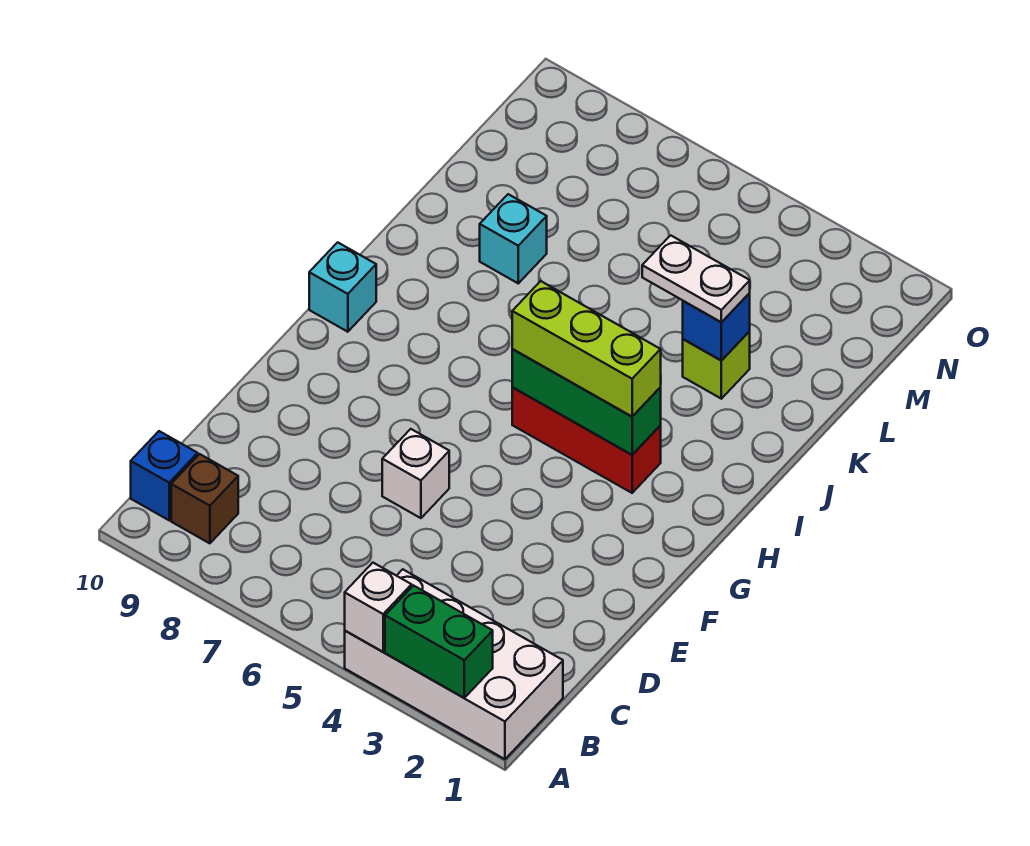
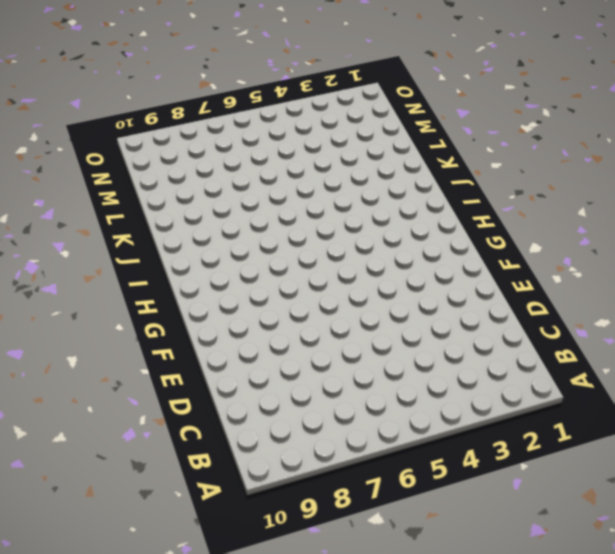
none -> white 2x4 brick [345,569,563,759]
none -> brown 1x1 brick [171,454,238,543]
none -> blue 1x1 brick [131,431,198,520]

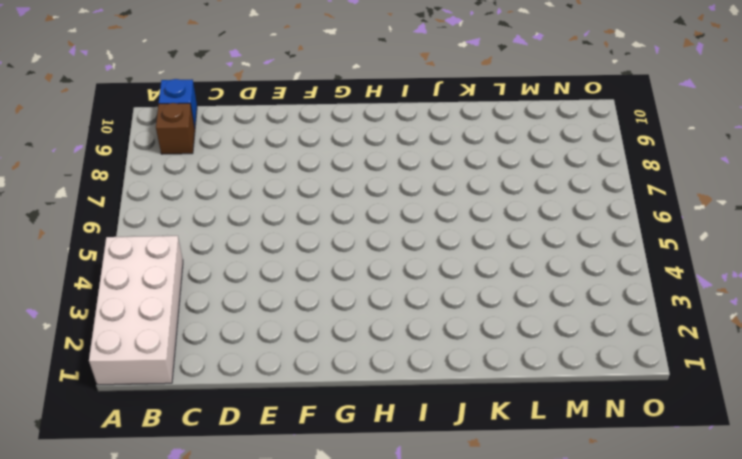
none -> white 1x1 brick [382,429,449,518]
none -> red 1x3 brick [512,387,661,493]
none -> cyan 1x1 brick [309,242,376,332]

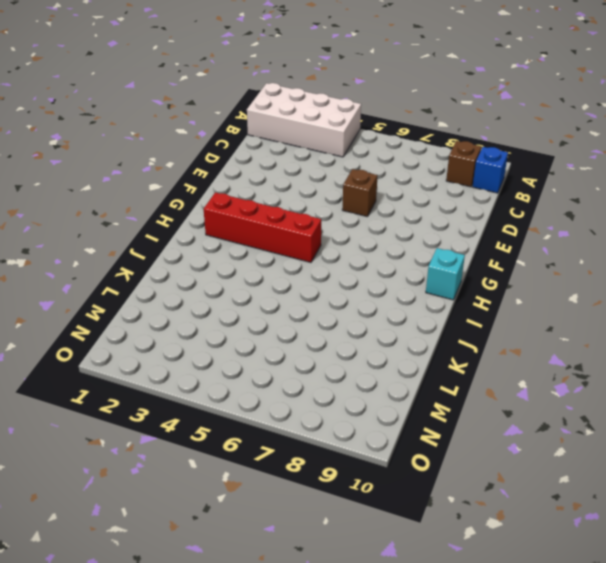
brown 1x1 brick [342,169,378,217] -> white 1x1 brick [382,429,449,518]
red 1x4 brick [204,192,321,262] -> red 1x3 brick [512,387,661,493]
none -> lime 1x1 brick [683,331,750,399]
none -> cyan 1x1 brick [480,194,547,283]
none -> green 1x2 brick [385,586,493,698]

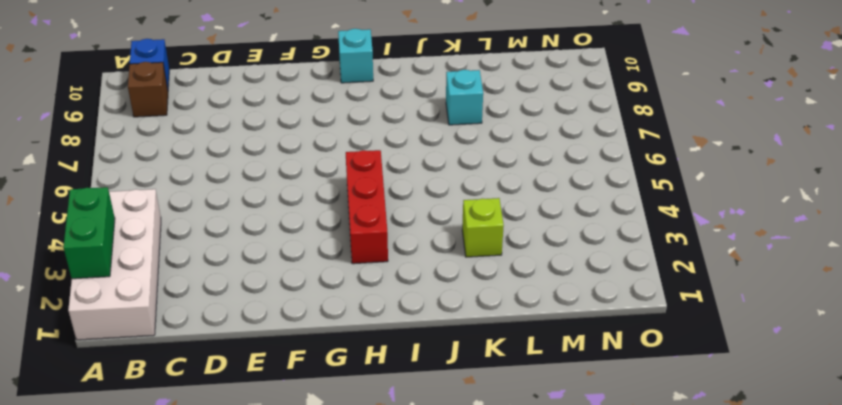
none -> white 1x1 brick [382,429,449,518]
none -> white 1x1 brick [345,563,412,652]
none -> green 1x3 brick [512,349,661,455]

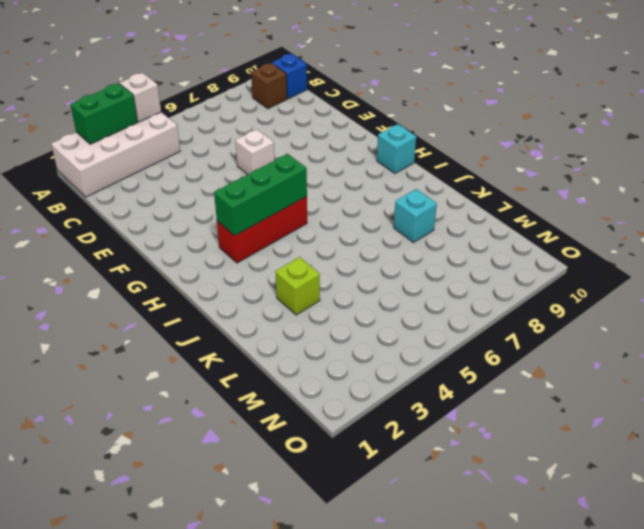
none -> blue 1x1 brick [683,293,750,361]
none -> lime 1x3 brick [512,281,661,417]
none -> white 1x2 plate [642,235,750,322]

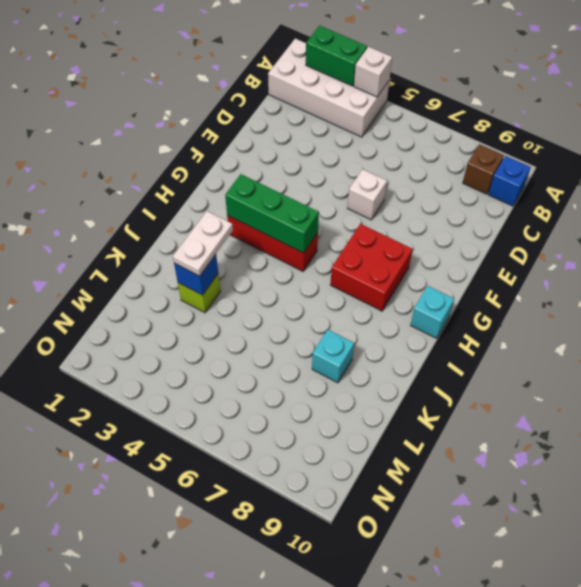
red 2x2 brick [330,224,413,311] -> none
white 1x2 plate [173,211,233,276] -> white 1x2 plate turned to [642,235,750,322]
none -> lime 1x3 brick [512,281,661,417]

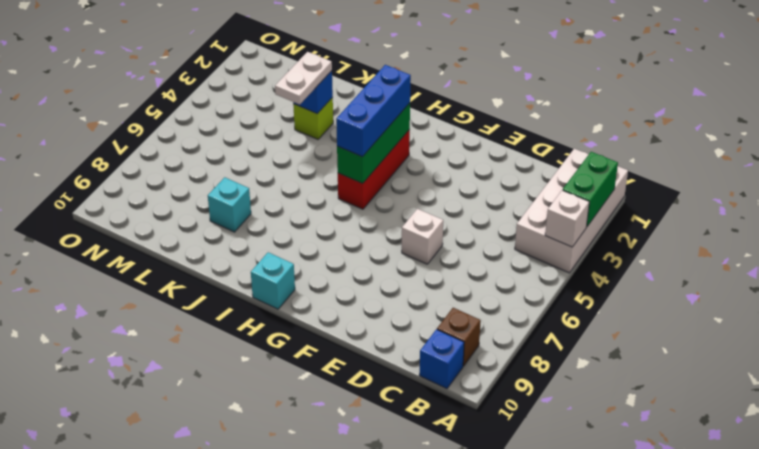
blue 1x3 brick [336,65,411,157] -> lime 1x3 brick [512,281,661,417]

